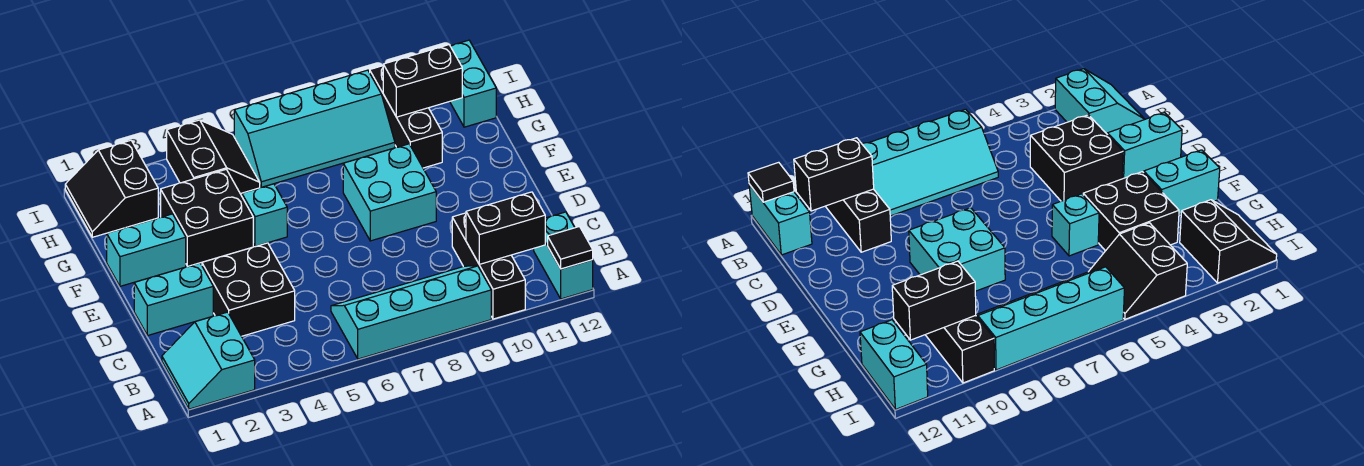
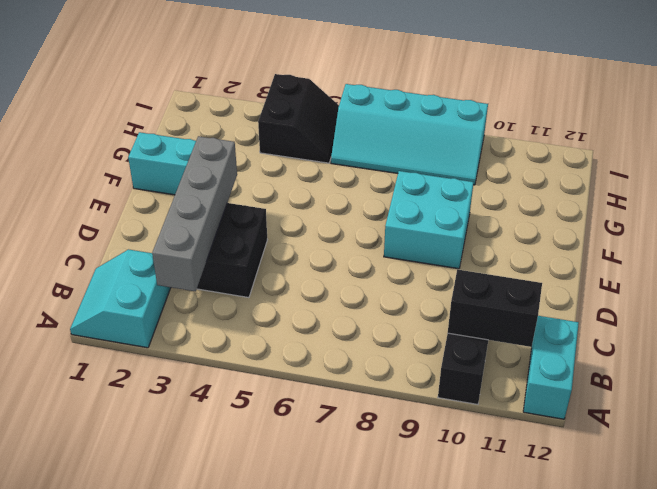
grey 1x4 brick [152,136,237,291] -> none
none -> cyan 2x4 slope [331,266,491,359]
none -> cyan 1x2 brick [134,263,213,336]
none -> black 2x2 brick [161,170,253,267]

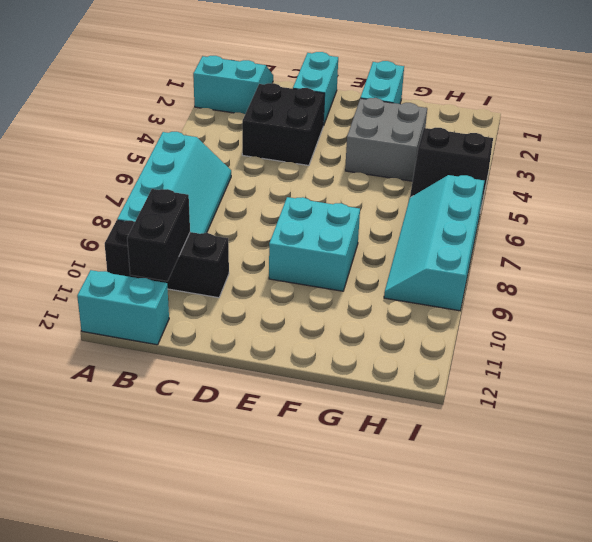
grey 2x2 brick [345,98,427,181] -> black 2x2 brick [161,170,253,267]
none -> cyan 1x1 brick [242,184,287,246]
none -> black 1x3 brick [370,66,442,168]
none -> black 2x2 slope [65,140,158,237]

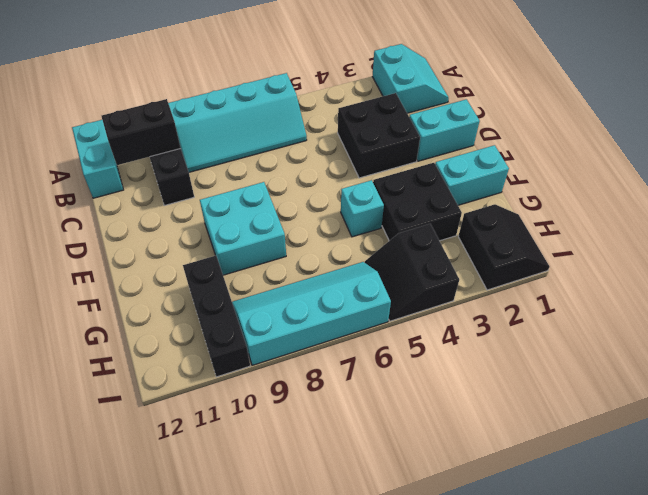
none -> cyan 1x2 brick [450,40,496,127]
none -> black 1x1 tile [548,227,593,269]
none -> black 1x2 brick [383,45,462,117]

